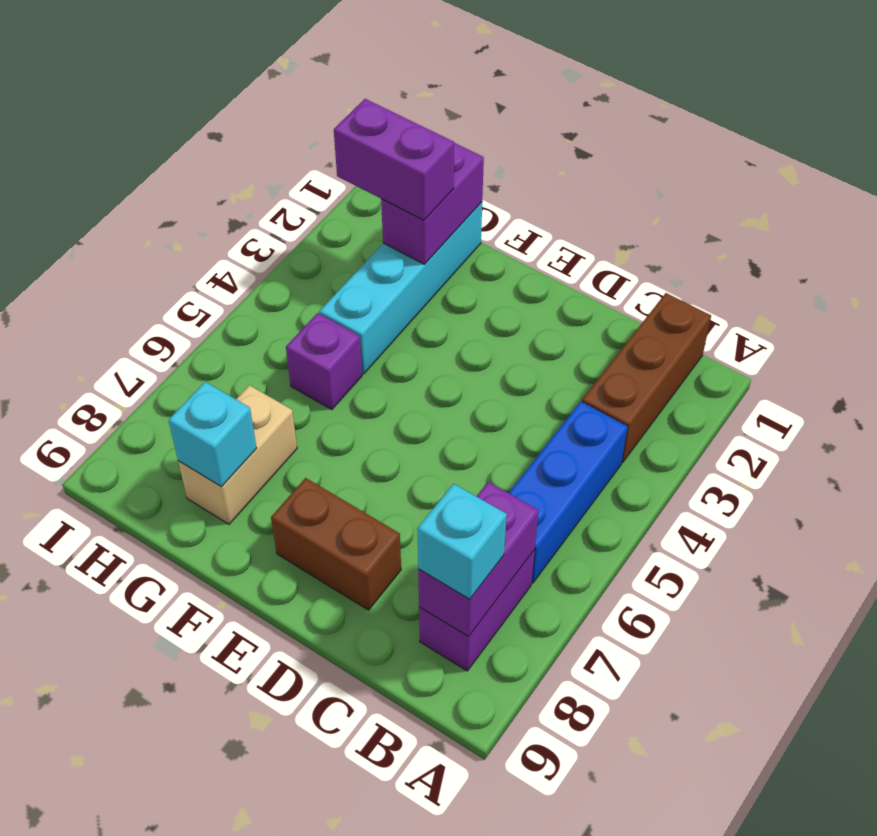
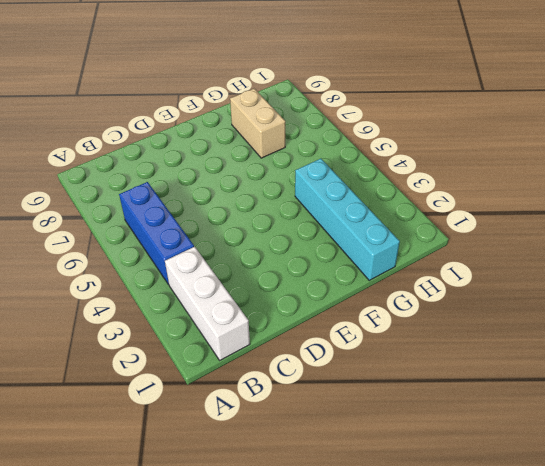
white 1x3 brick [165,247,250,360] -> brown 1x3 brick [582,293,711,463]
none -> purple 1x2 brick [419,550,535,671]
none -> brown 1x2 brick [271,478,401,610]
none -> purple 1x1 brick [286,313,362,410]

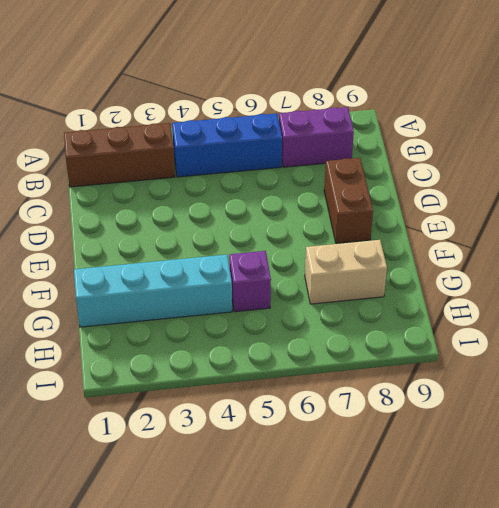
none -> purple 1x2 brick [418,482,538,636]
none -> purple 1x2 brick [381,143,484,264]
none -> cyan 1x1 brick [169,382,257,487]

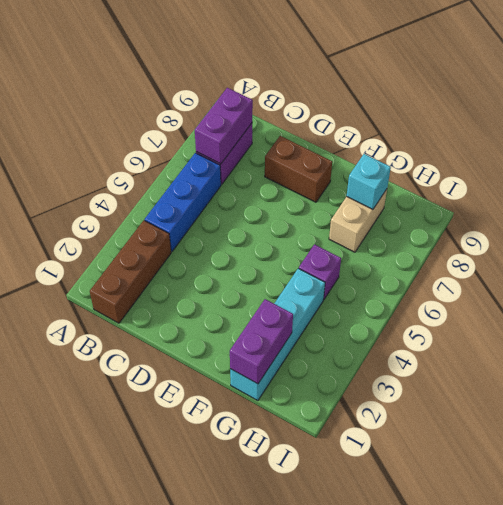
none -> cyan 1x1 brick [417,484,507,599]
none -> purple 1x2 brick [334,99,454,220]

